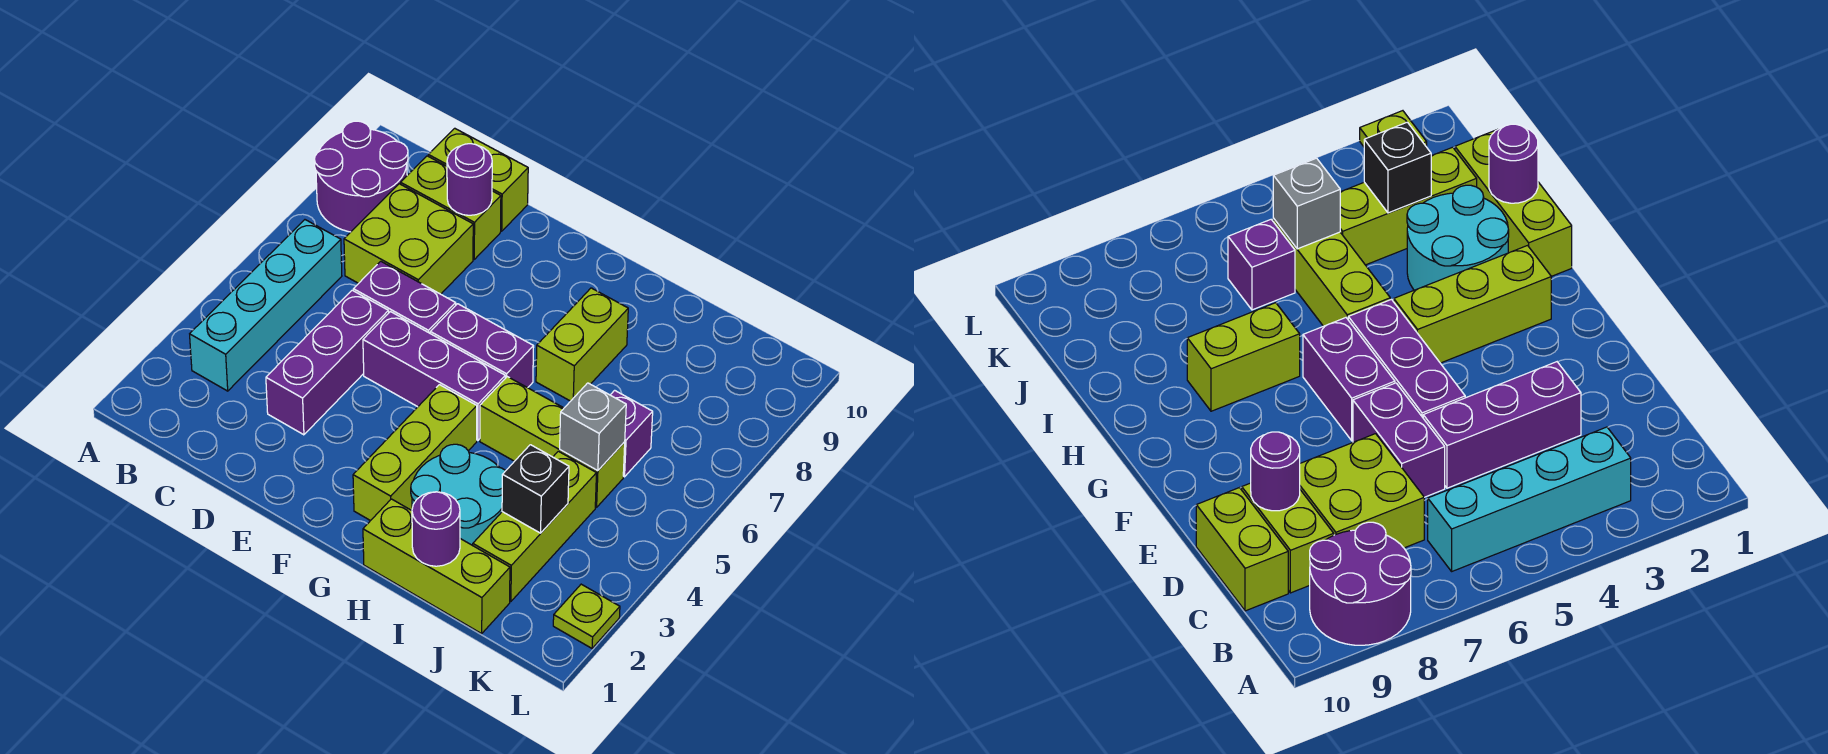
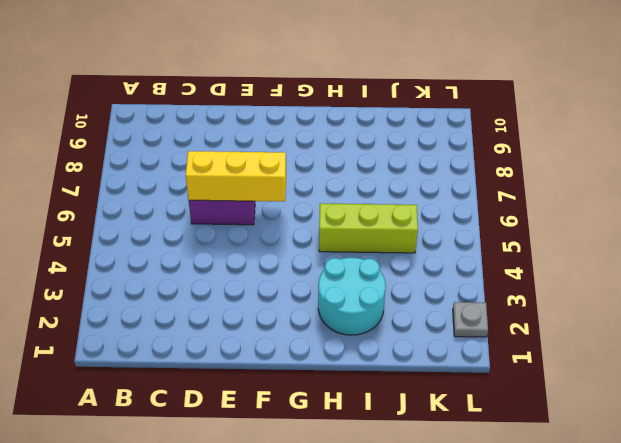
yellow 1x3 brick [186,151,286,202] -> none
grey 1x1 plate [453,302,488,337] -> lime 1x1 plate [553,584,620,648]
none -> purple 2x2 round brick [314,121,408,232]
none -> cyan 1x4 brick [190,220,342,391]
none -> lime 2x2 brick [344,184,473,294]

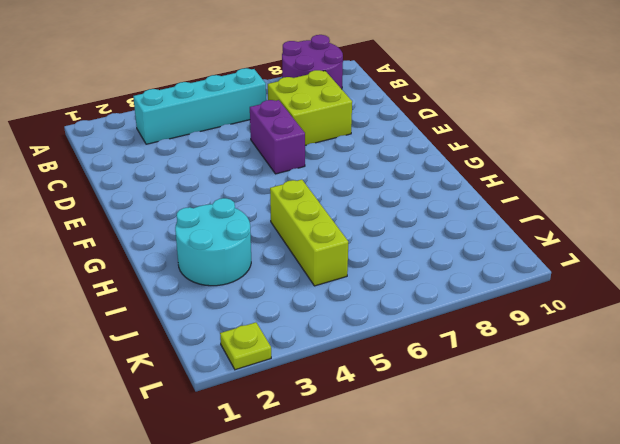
none -> lime 1x2 brick [401,156,501,259]
none -> lime 1x2 brick [428,128,528,231]
none -> purple 1x3 brick [266,290,389,435]

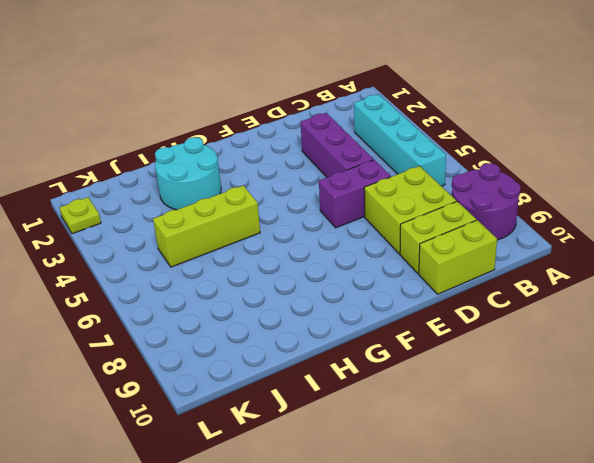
none -> purple 1x3 brick [363,312,505,441]
none -> purple 1x2 brick [430,304,534,388]
none -> lime 1x3 brick [353,385,477,521]

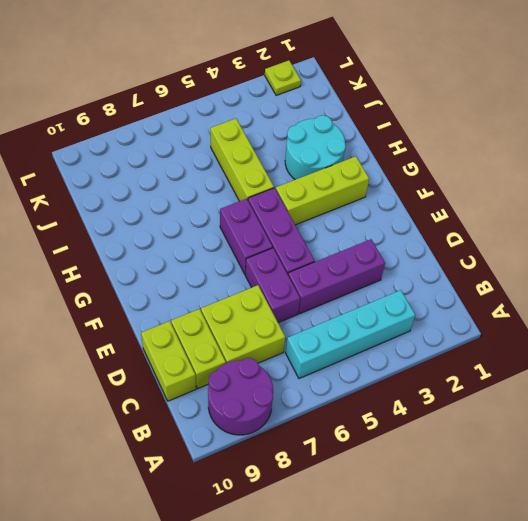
none -> lime 1x3 brick [363,499,510,634]
none -> lime 1x2 brick [536,288,628,401]
none -> lime 1x3 brick [473,451,597,602]

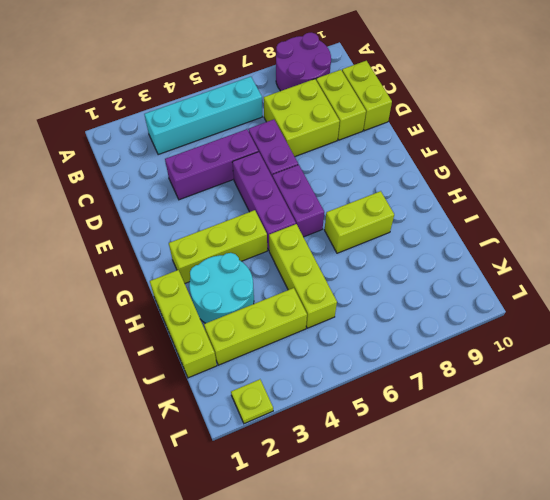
none -> purple 1x1 brick [611,390,653,477]
none -> purple 1x1 round brick [447,144,492,215]
none -> purple 1x1 round brick [412,492,460,566]

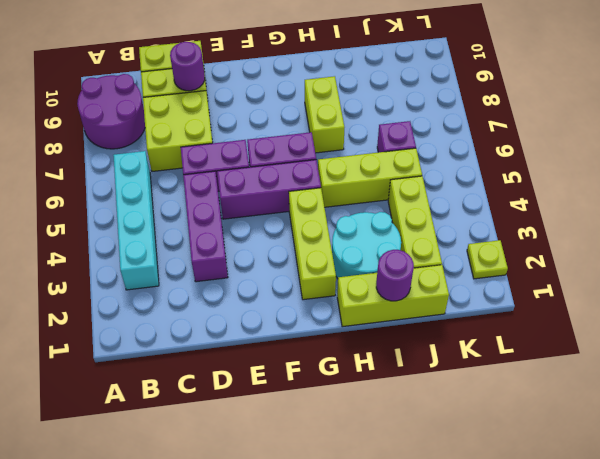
none -> black 1x1 brick [502,445,569,533]
none -> grey 1x1 brick [560,383,626,471]

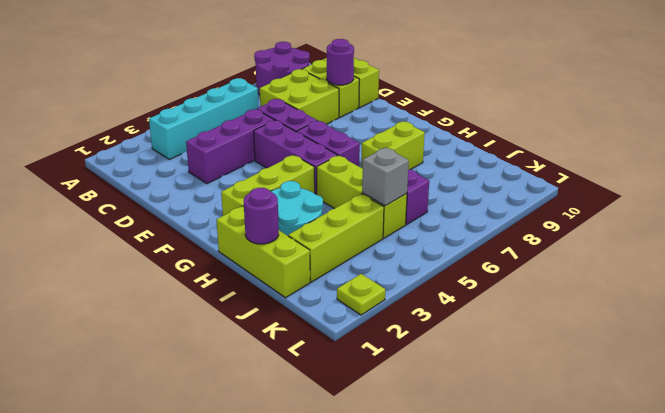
none -> black 1x1 brick [502,445,569,533]

